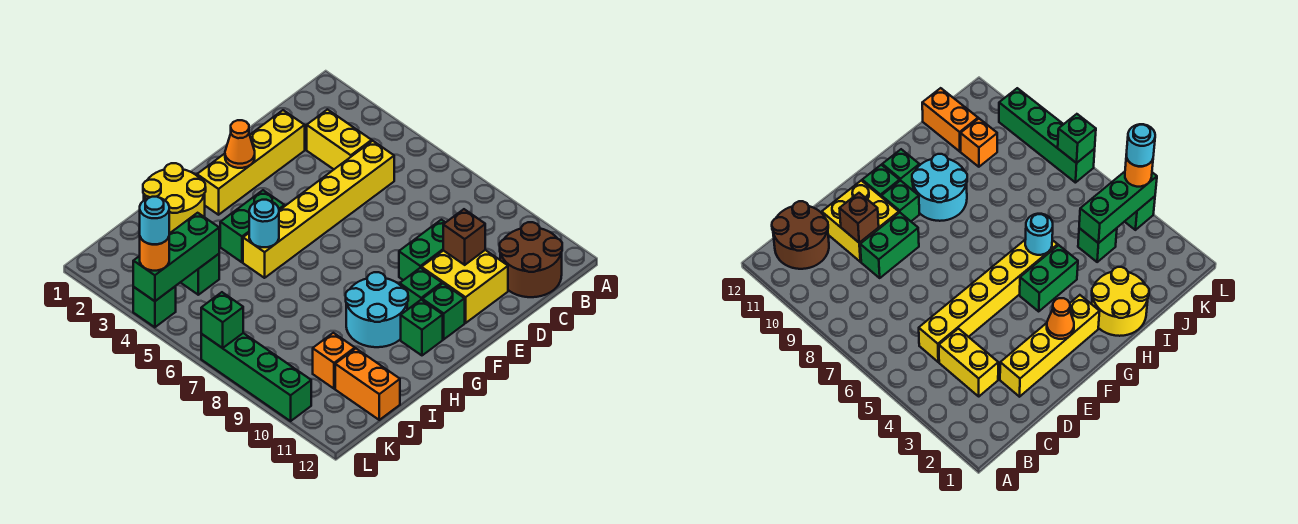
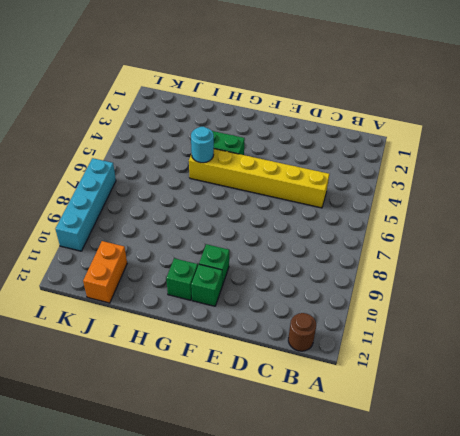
brown 1x1 round brick [288,313,316,351] -> brown 2x2 round brick [500,222,562,297]
cyan 1x4 brick [56,158,116,251] -> green 1x4 brick [201,333,311,421]
none -> yellow 1x2 brick [307,110,372,169]
none -> yellow 1x4 brick [197,110,305,215]
none -> green 1x2 brick [399,220,446,280]

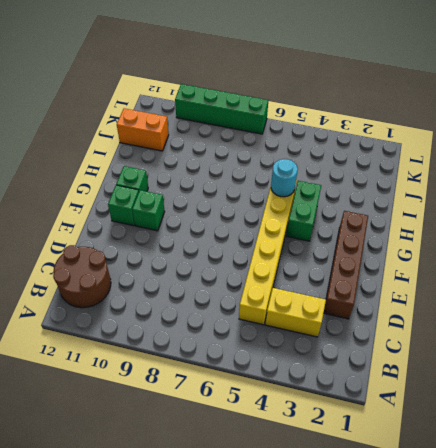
brown 1x4 brick [324,211,368,319] -> yellow 1x4 brick [197,110,305,215]
none -> green 1x2 brick [399,220,446,280]
none -> yellow 2x2 brick [421,250,508,323]
none -> cyan 2x2 round brick [346,272,408,347]

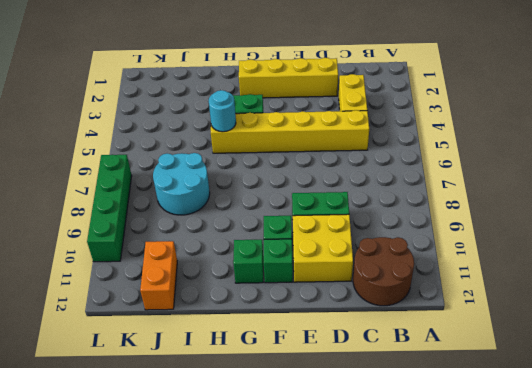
cyan 2x2 round brick [153,153,210,215] -> cyan 2x2 round brick moved to [346,272,408,347]
none -> yellow 2x2 round brick [143,163,206,234]
none -> green 1x1 brick [180,254,219,295]
none -> orange 1x1 brick [313,333,355,389]

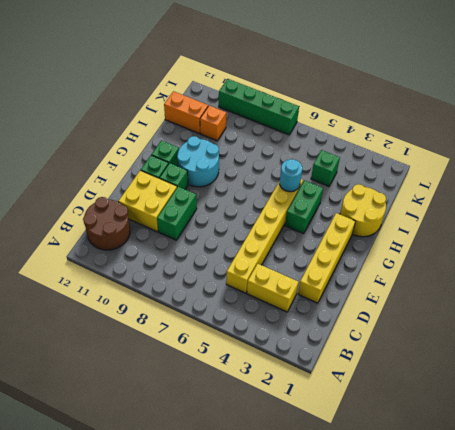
none -> green 1x1 brick [133,286,176,327]
none -> brown 1x1 brick [443,209,485,265]
none -> orange 1x1 cone [225,120,255,168]

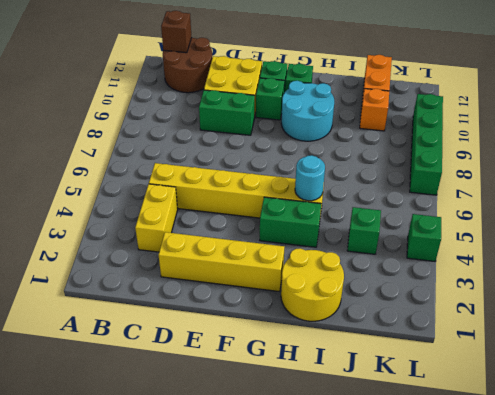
brown 1x1 brick [161,11,192,53] -> brown 1x1 brick moved to [443,209,485,265]
none -> orange 1x1 cone [225,120,255,168]
none -> green 1x3 brick [133,213,219,301]
none -> green 1x1 brick [201,292,243,348]

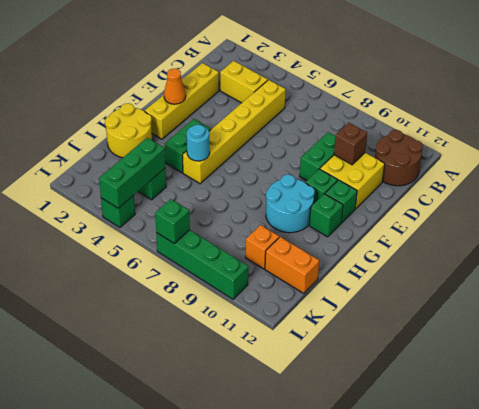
none -> orange 1x1 round brick [140,237,169,271]
none -> cyan 1x1 round brick [140,197,169,244]

